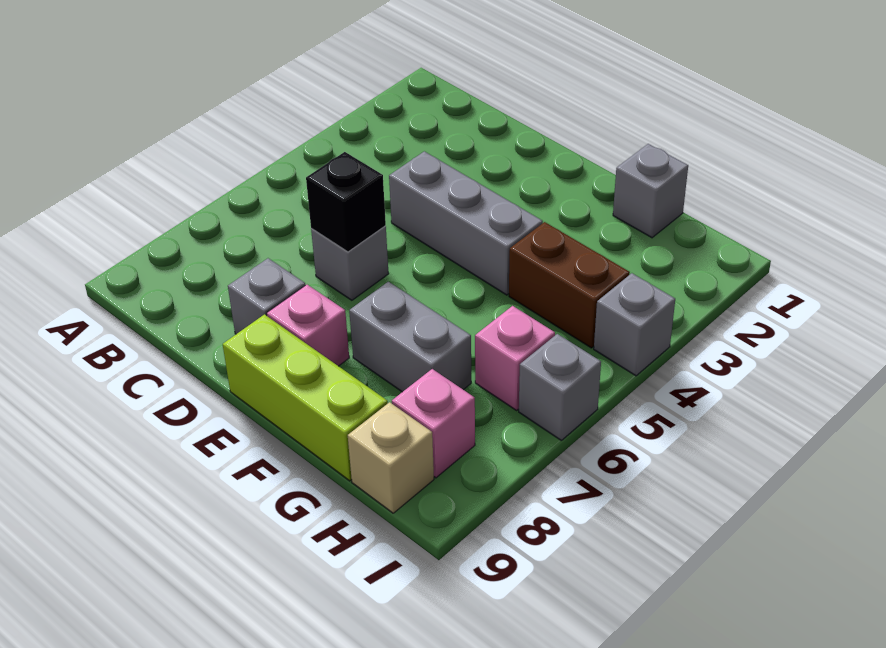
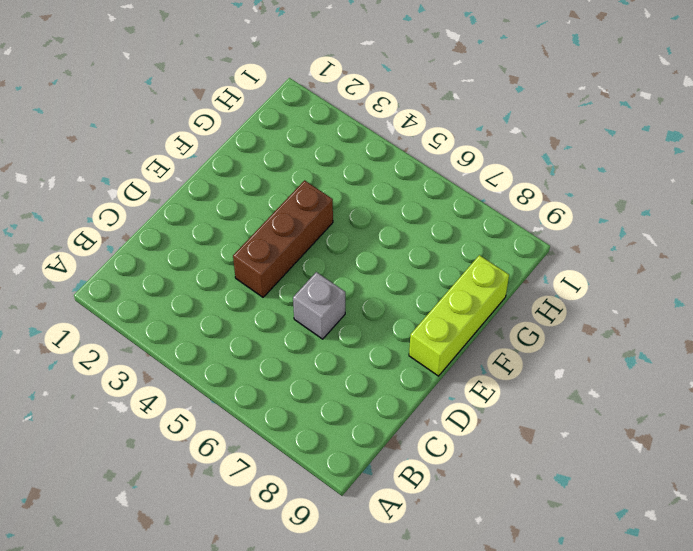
brown 1x3 brick [233,180,333,297] -> grey 1x3 brick [389,151,543,295]
none -> grey 1x1 brick [228,258,305,334]
none -> pink 1x1 brick [267,285,349,366]
none -> grey 1x2 brick [349,282,471,392]

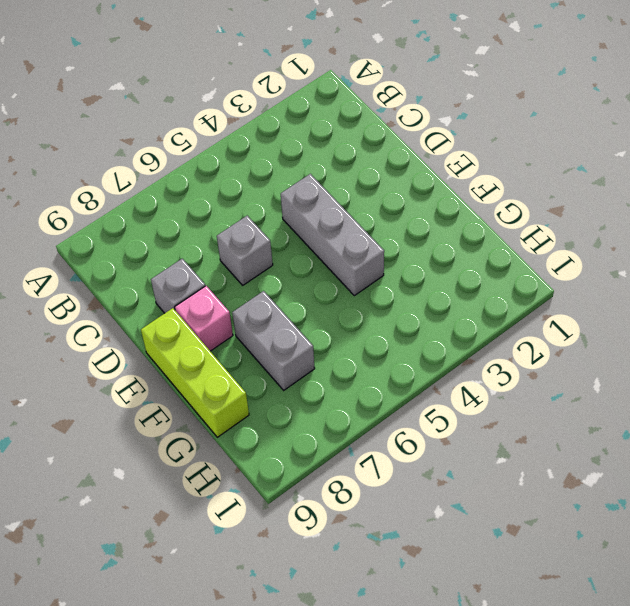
none -> grey 1x1 brick [613,144,688,238]
none -> brown 1x2 brick [509,222,630,348]
none -> pink 1x1 brick [475,306,555,410]

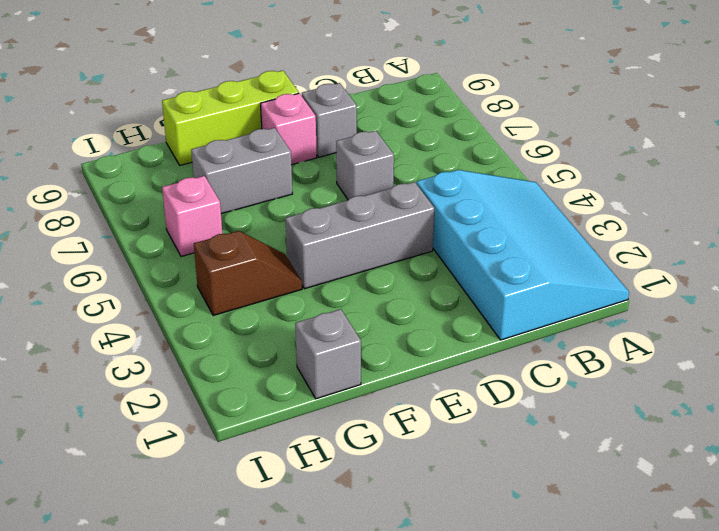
cyan 3x4 slope [417,170,629,340] -> none
brown 1x2 slope [194,231,302,315] -> brown 1x2 brick [509,222,630,348]
none -> pink 1x1 brick [392,369,475,478]
none -> tan 1x1 brick [348,402,434,513]
none -> grey 1x1 brick [594,273,675,376]

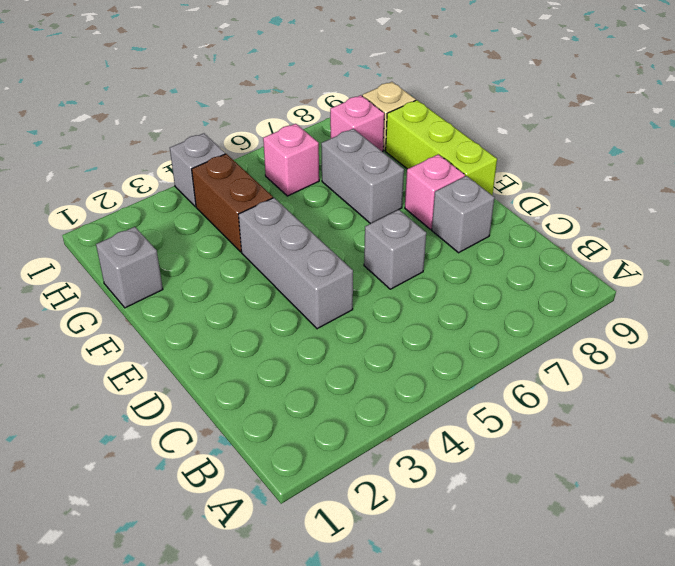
none -> grey 1x1 brick [519,334,601,440]
none -> black 1x1 brick [306,152,386,252]

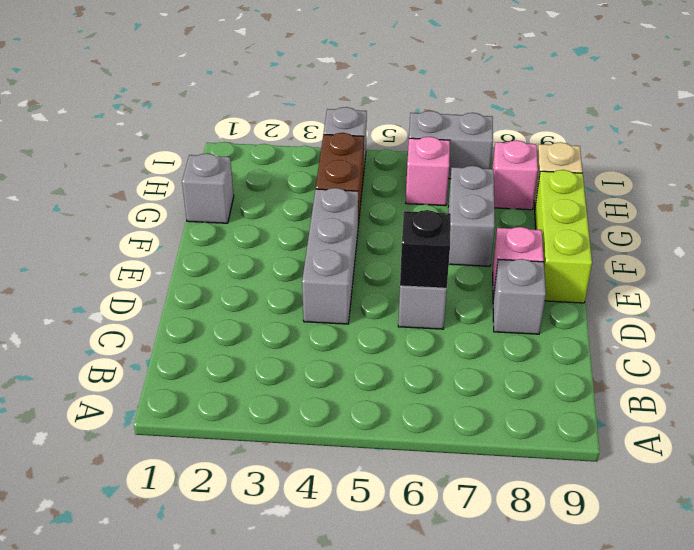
grey 1x2 brick [409,111,493,179] -> grey 1x1 brick [519,334,601,440]

